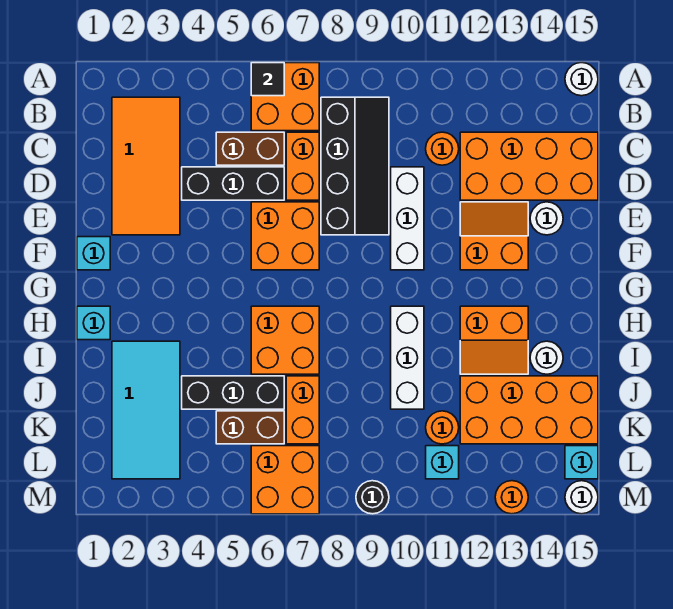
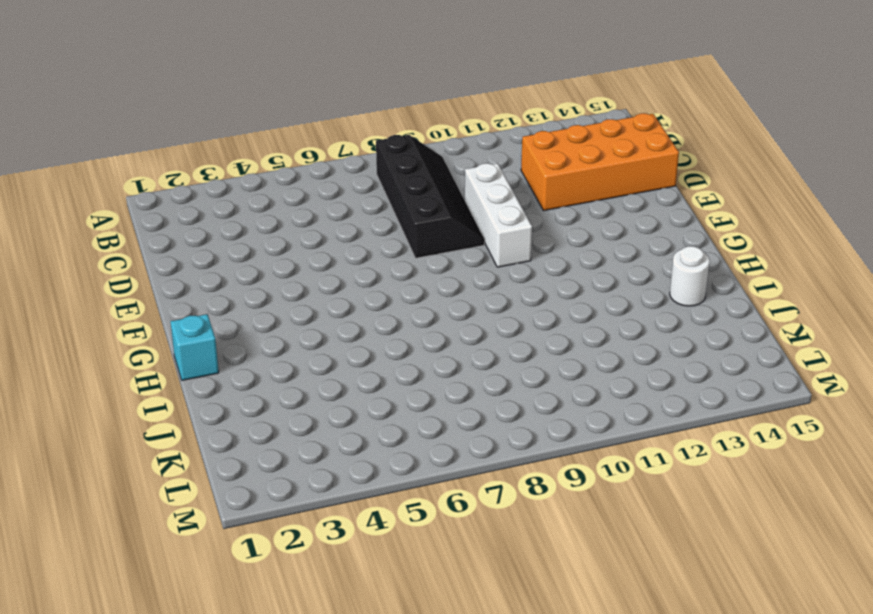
none -> orange 2x2 brick [251,63,319,131]
none -> white 1x1 round brick [565,63,598,96]
none -> orange 2x4 tile [112,97,180,235]
none -> brown 1x2 brick [216,132,284,165]

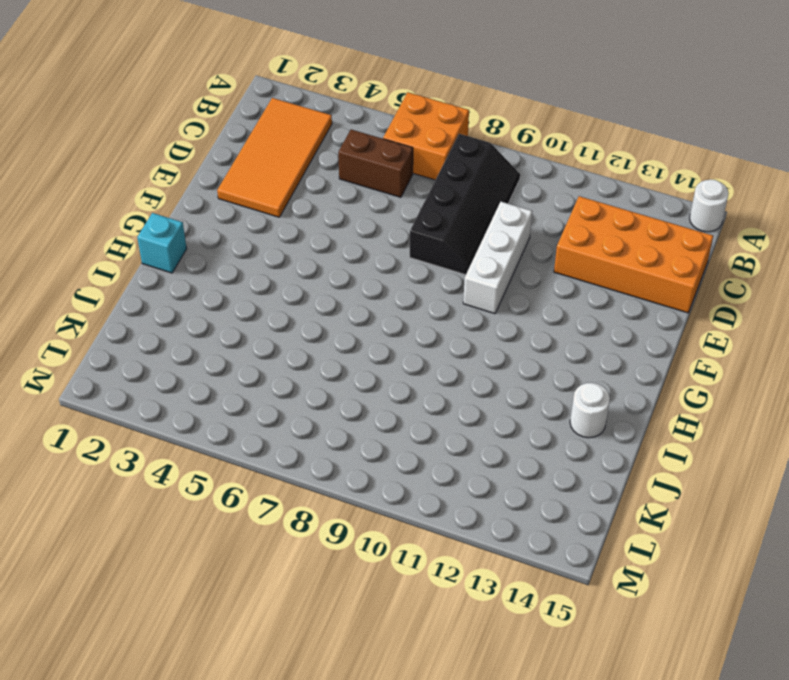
none -> orange 1x2 brick [286,132,319,200]
none -> orange 1x1 round brick [426,132,459,165]
none -> black 1x3 brick [182,167,284,200]
none -> orange 2x2 brick [251,202,319,270]

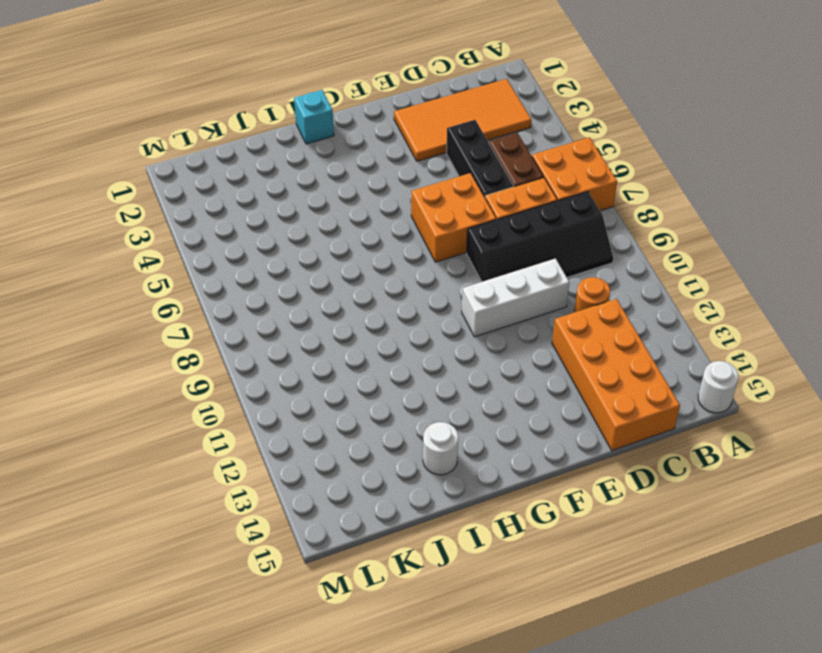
none -> orange 2x2 slope [460,202,528,270]
none -> white 1x1 round brick [530,202,563,235]
none -> cyan 1x1 brick [77,237,110,270]
none -> orange 2x2 brick [251,306,319,374]

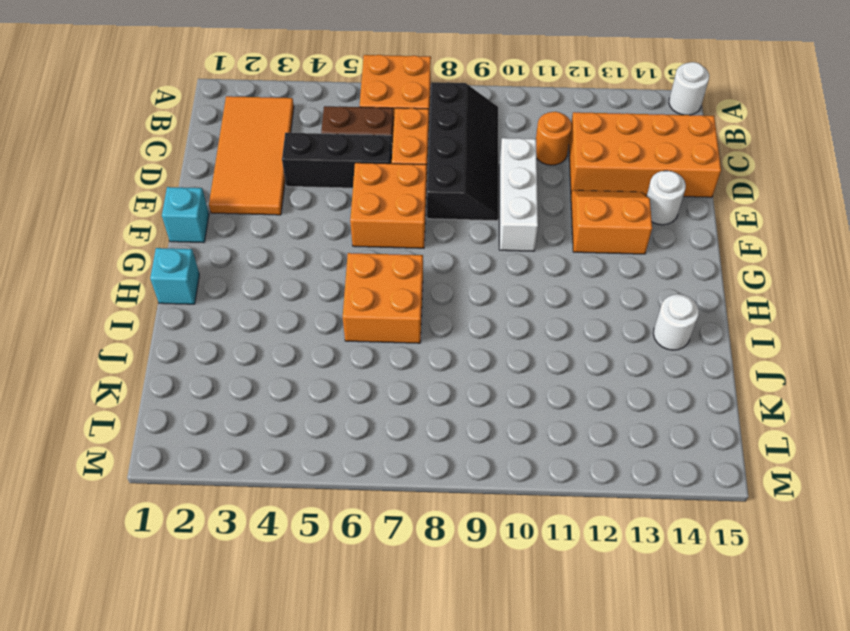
none -> white 1x3 brick [391,306,424,409]
none -> orange 2x2 slope [460,306,528,374]
none -> cyan 2x4 tile [112,341,180,479]
none -> black 1x3 brick [182,376,284,409]

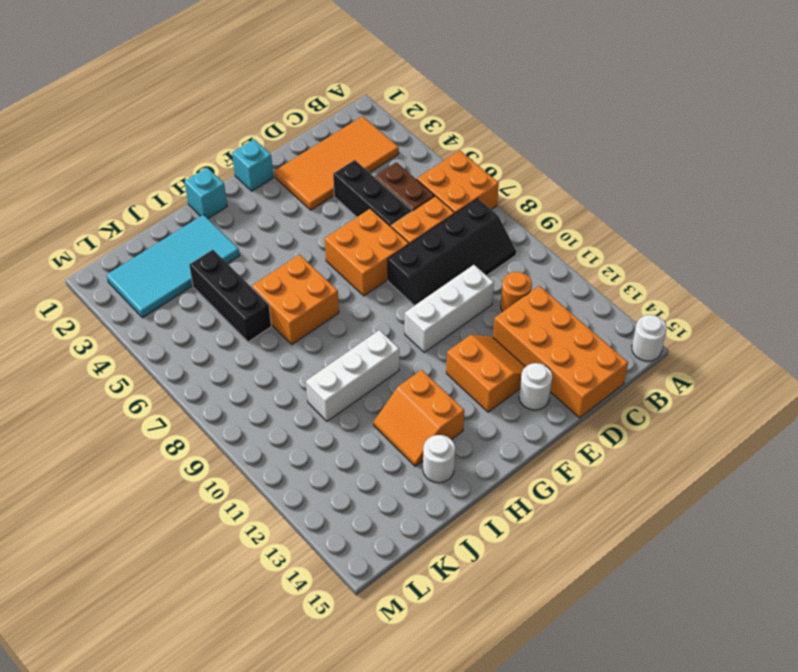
none -> orange 1x2 brick [286,376,319,444]
none -> orange 2x4 brick [460,376,598,444]
none -> brown 1x2 brick [216,411,284,444]
none -> orange 1x1 round brick [426,411,459,444]

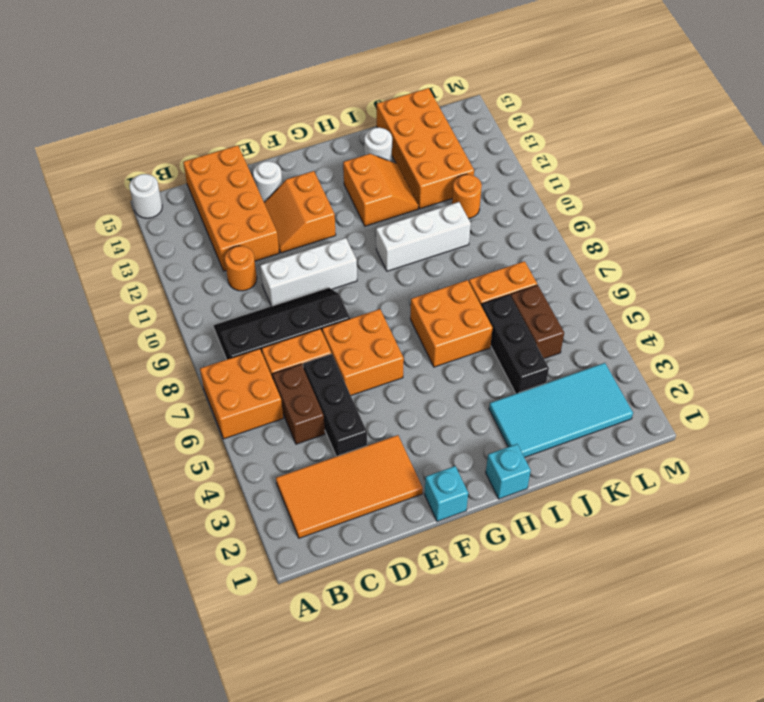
none -> orange 2x2 brick [251,446,319,514]
none -> cyan 1x1 brick [426,446,459,479]
none -> cyan 1x1 brick [565,446,598,479]
none -> black 1x1 round brick [356,481,389,514]

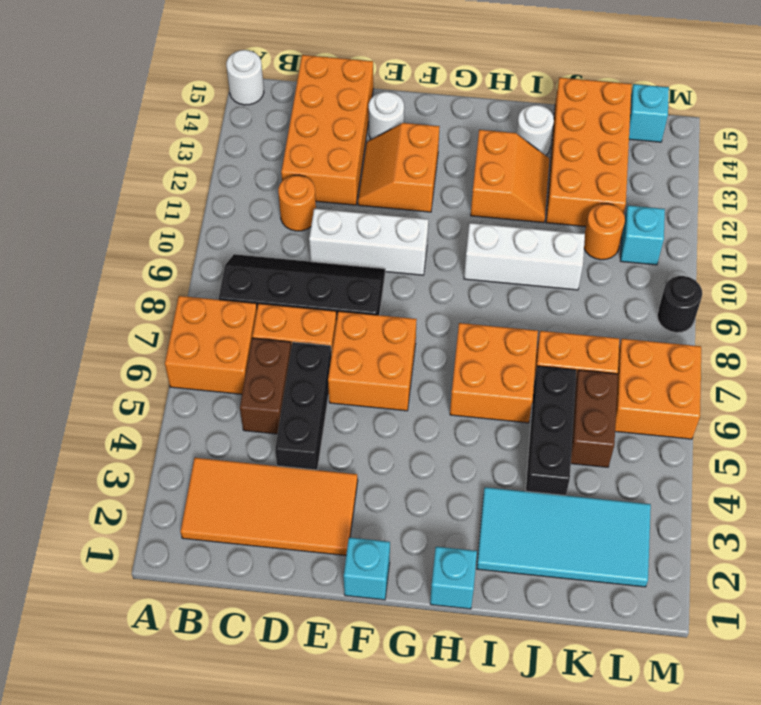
none -> orange 1x1 round brick [495,481,528,514]
none -> white 1x1 round brick [565,481,598,514]
none -> black 1x1 tile [251,63,284,96]

